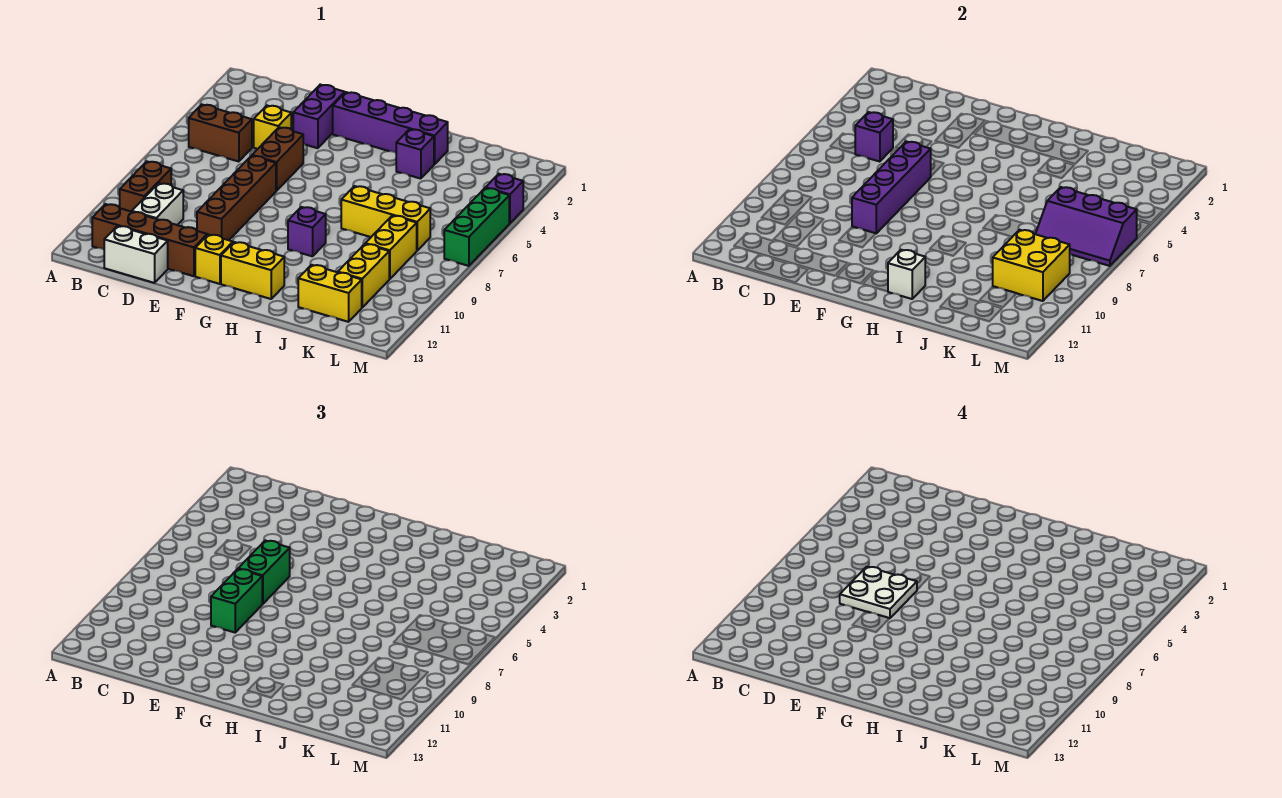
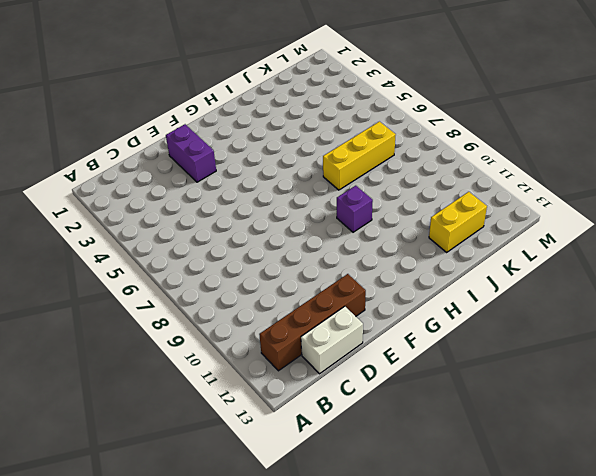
none -> brown 1x2 brick [189,105,252,162]
none -> brown 1x2 brick [120,161,171,212]
none -> white 1x2 brick [132,183,183,225]

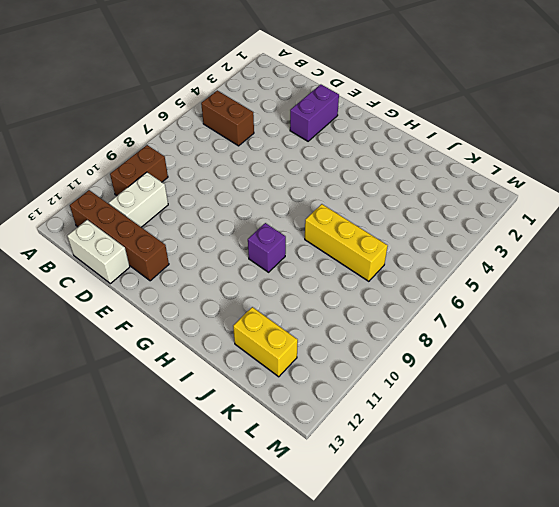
none -> yellow 1x1 brick [254,106,291,149]
none -> brown 1x2 brick [252,127,303,191]
none -> brown 1x4 brick [197,156,276,240]

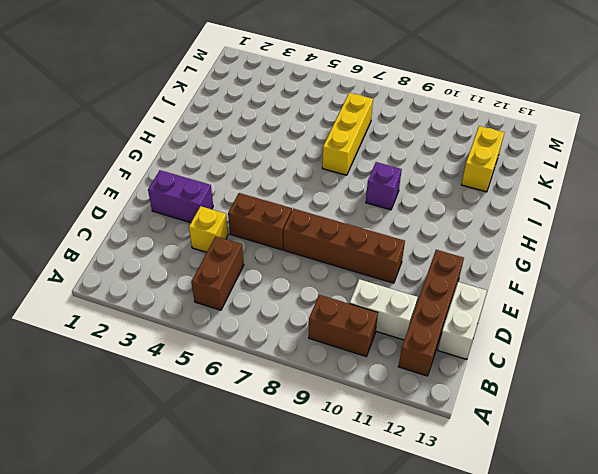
none -> purple 1x4 brick [333,92,448,164]
none -> yellow 1x1 brick [195,234,233,284]
none -> yellow 1x2 brick [221,242,284,299]

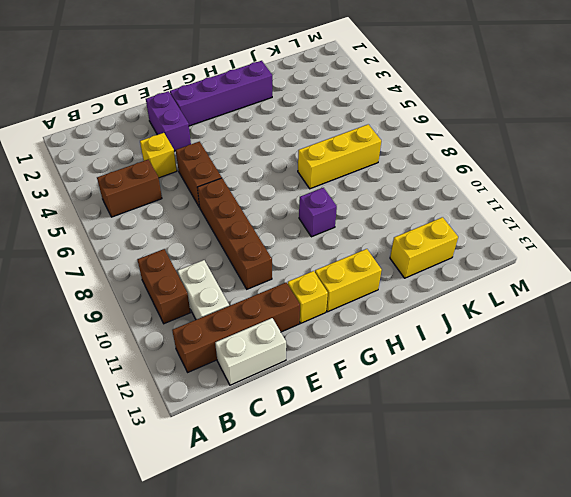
none -> purple 1x1 brick [396,129,434,179]
none -> yellow 1x2 brick [365,215,417,279]
none -> yellow 1x2 brick [338,244,389,307]

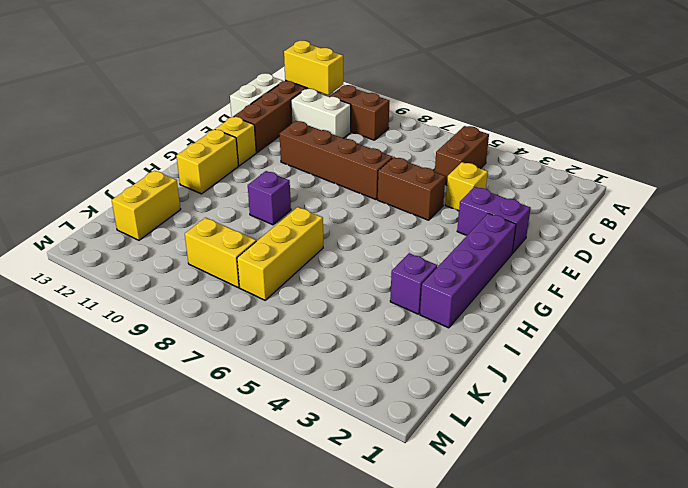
yellow 1x2 brick [284,41,343,95] -> yellow 1x2 brick moved to [338,244,389,307]
none -> purple 1x1 brick [486,174,523,223]
none -> green 1x3 brick [444,188,509,266]
none -> purple 1x1 brick [855,112,893,162]

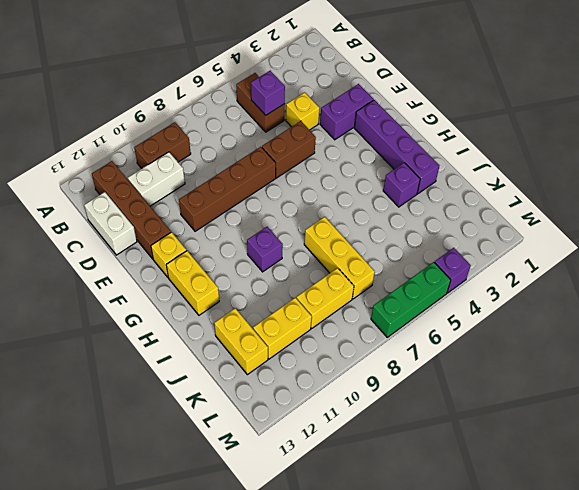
none -> purple 1x4 brick [852,141,931,233]
none -> white 1x1 brick [888,250,925,299]
none -> purple 2x3 slope [1035,187,1137,266]

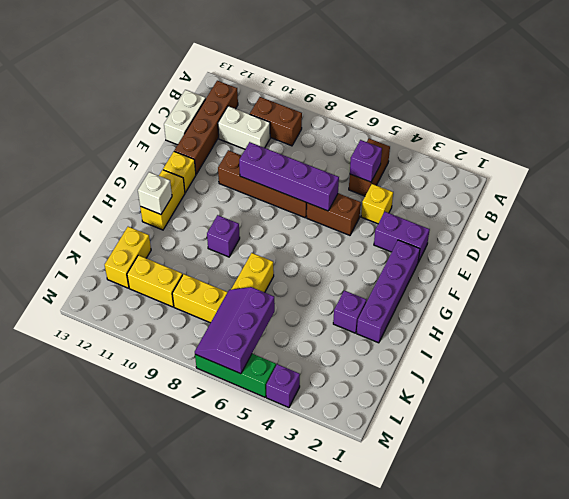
none -> yellow 2x2 brick [993,230,1070,301]
none -> green 1x2 brick [238,540,290,604]
none -> green 1x2 brick [211,569,262,632]

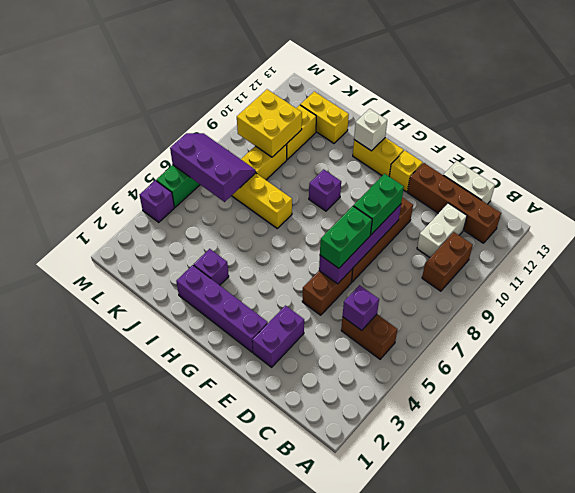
none -> yellow 1x1 brick [254,106,291,149]
none -> white 2x2 plate [840,567,917,618]

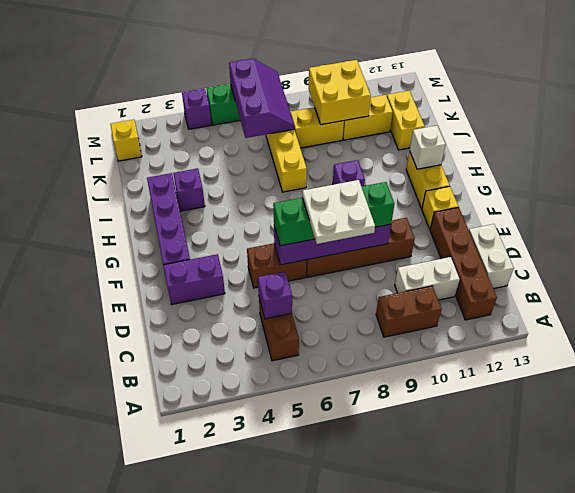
yellow 1x1 brick [111,120,142,161] -> yellow 1x1 brick moved to [254,106,291,149]

